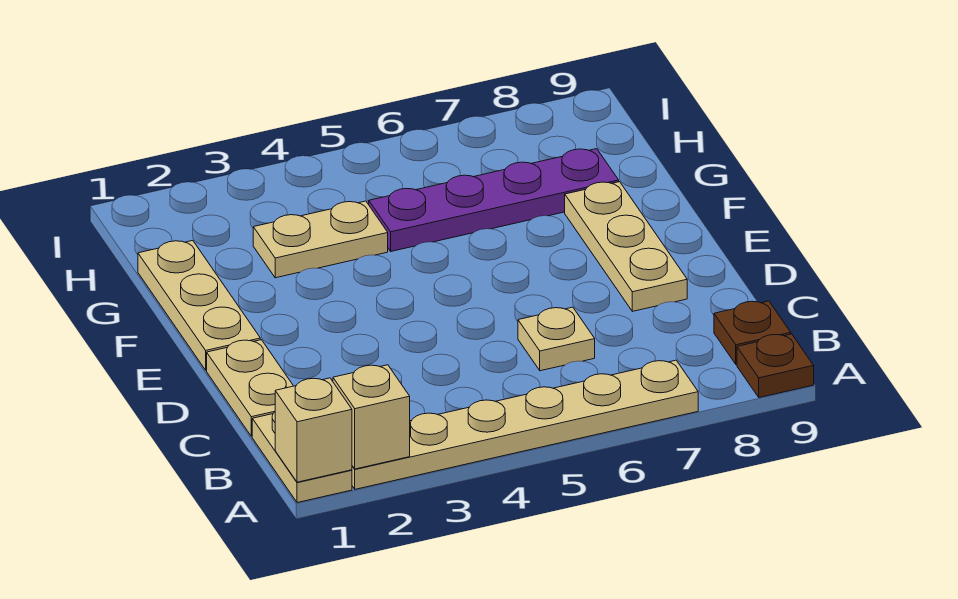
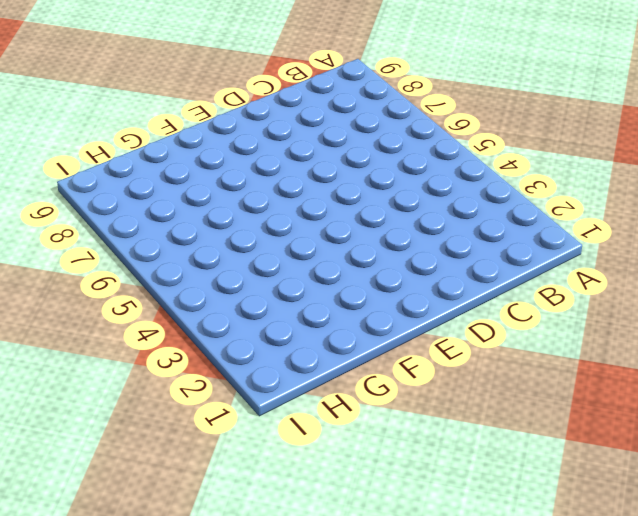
none -> tan 1x2 plate [252,412,352,503]
none -> tan 1x6 plate [352,360,698,489]
none -> brown 1x1 plate [737,334,814,398]

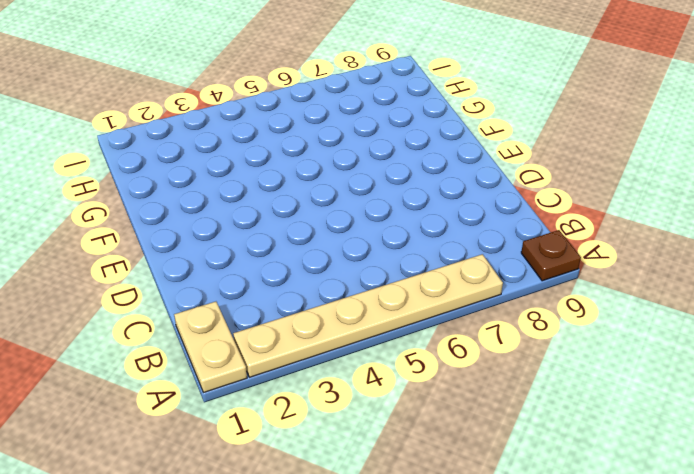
none -> brown 1x1 plate [714,301,791,364]
none -> tan 1x2 plate [207,340,293,436]
none -> tan 1x1 plate [518,307,595,371]

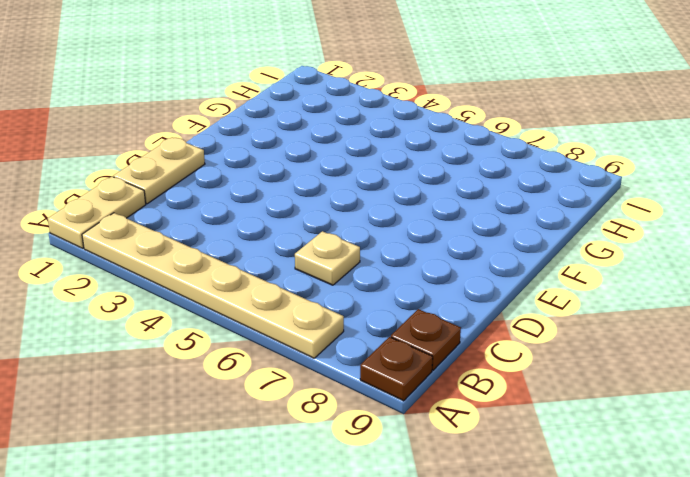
none -> tan 1x3 plate [565,182,687,311]
none -> tan 1x3 plate [138,241,260,370]
none -> tan 1x2 plate [253,201,388,278]

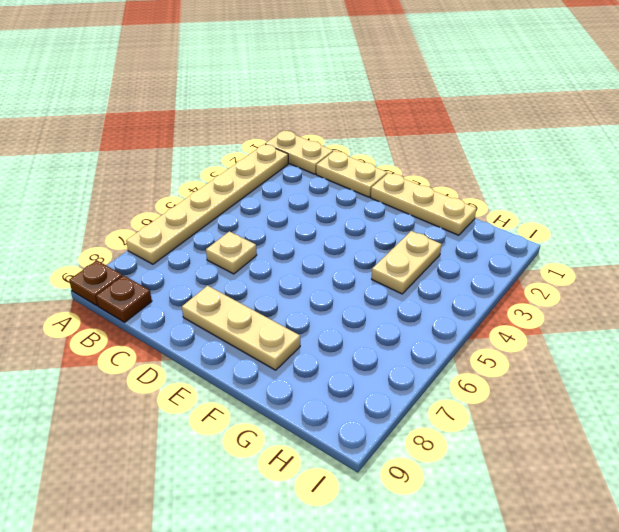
none -> purple 1x4 plate [369,149,619,251]
none -> tan 1x1 brick [275,378,352,482]
none -> tan 1x1 brick [333,365,410,469]

